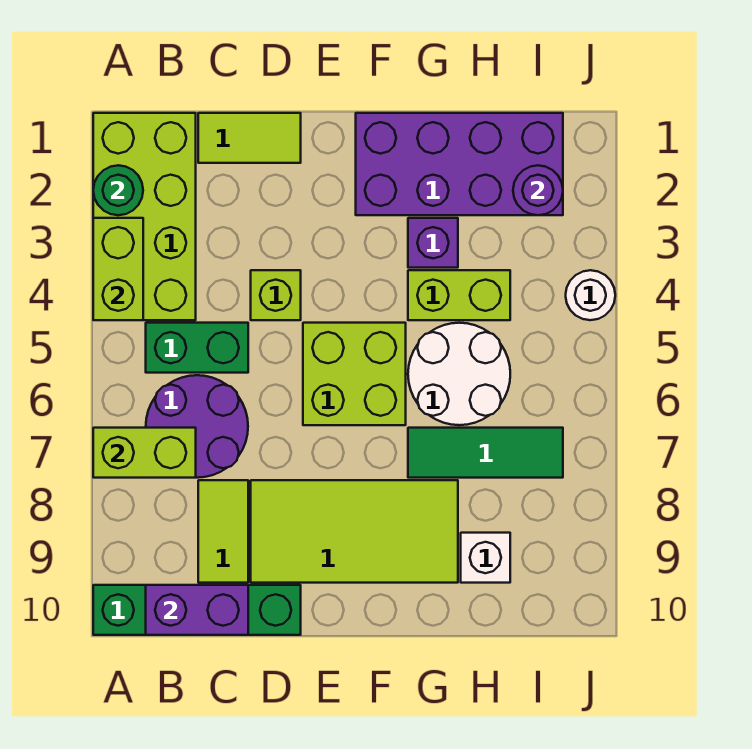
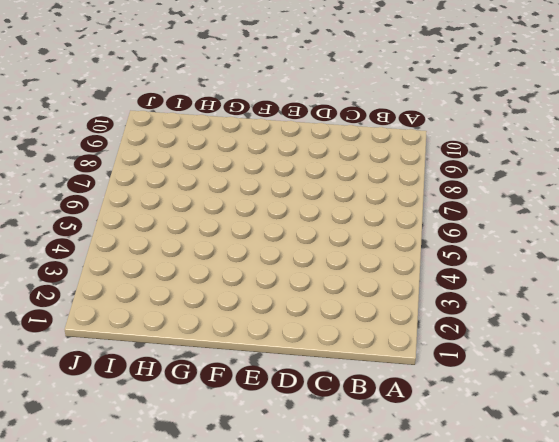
none -> lime 2x4 brick [93,113,196,320]
none -> green 1x4 brick [93,585,301,635]
none -> green 1x2 brick [146,323,248,373]

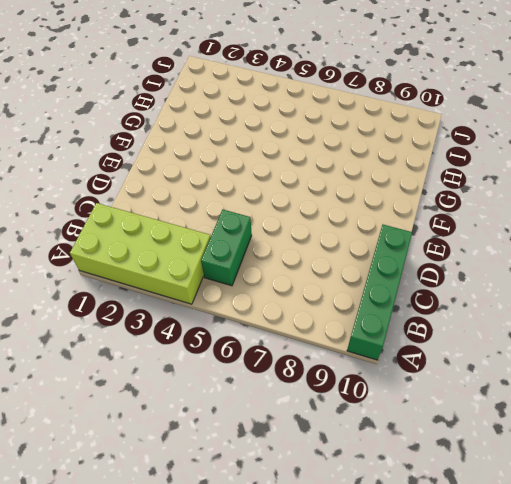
none -> purple 2x2 round brick [146,375,248,478]
none -> lime 1x2 tile [198,113,301,163]
none -> lime 1x2 tile [198,480,248,583]

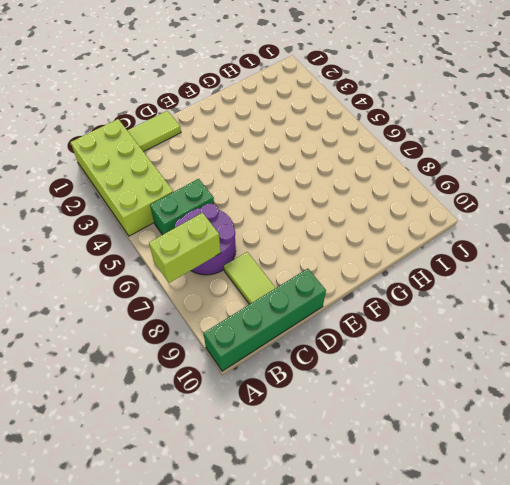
none -> lime 1x1 brick [251,270,301,320]
none -> lime 2x4 tile [251,480,458,583]
none -> lime 2x2 brick [303,323,406,425]

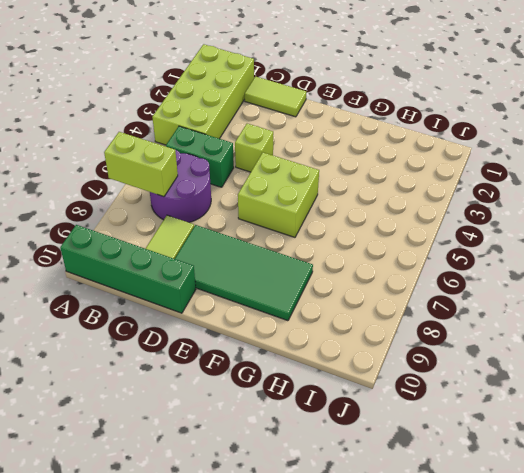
green 2x4 tile [175,225,313,321] -> lime 2x4 tile [251,480,458,583]
none -> purple 2x4 brick [356,113,563,215]
none -> purple 1x1 brick [408,218,458,268]
none -> lime 1x2 brick [408,270,510,320]

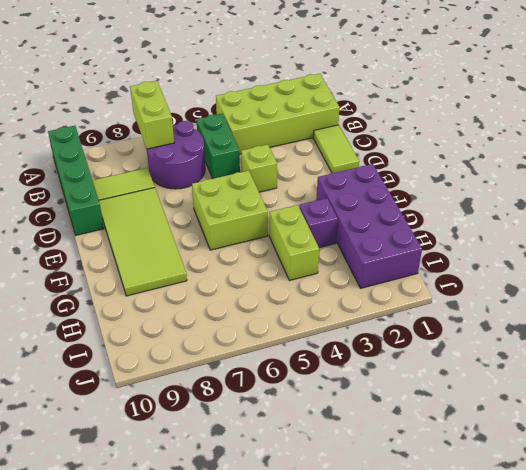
none -> white 2x2 round brick [408,323,510,425]
none -> green 1x3 tile [408,428,563,478]
none -> white 1x1 brick [461,533,510,583]

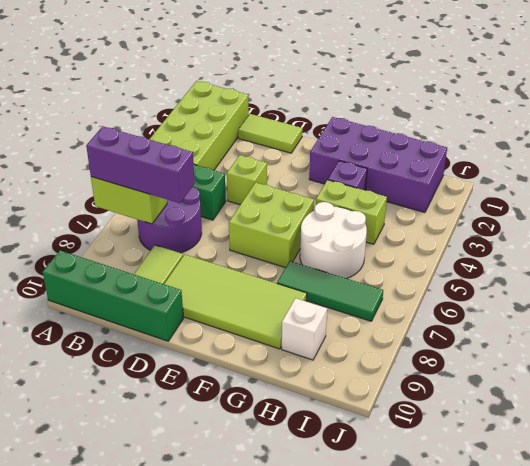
purple 1x3 brick [86,126,195,203] -> none
none -> white 1x1 round brick [566,270,615,320]
none -> green 1x1 round brick [93,165,143,215]
none -> lime 1x2 brick [93,218,143,320]

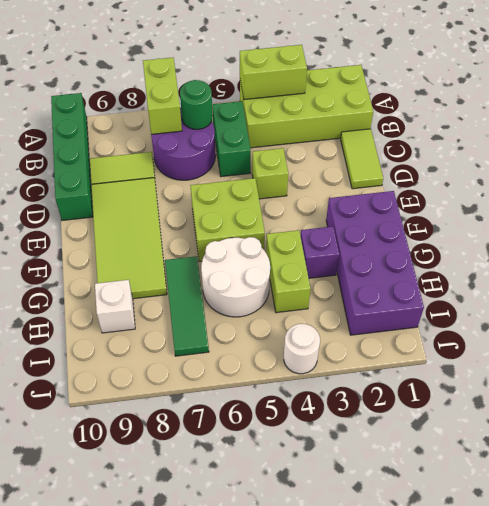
green 1x1 round brick [180,80,213,129] -> green 1x1 round brick moved to [93,165,143,215]
none -> purple 1x2 brick [146,585,248,635]
none -> purple 1x1 round brick [513,165,563,215]

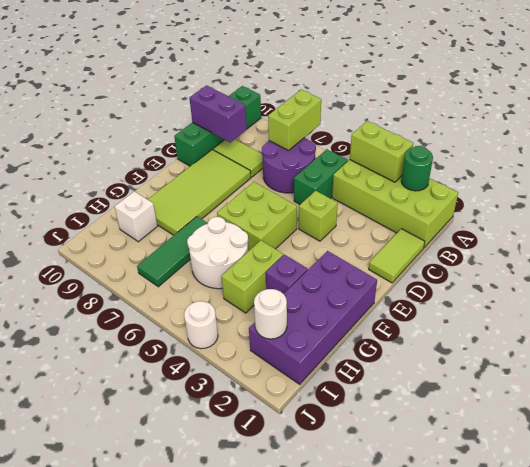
purple 1x2 brick [190,85,247,142] -> purple 1x2 brick turned to [146,585,248,635]
white 1x1 round brick [254,289,287,339] -> purple 1x1 round brick [513,165,563,215]

